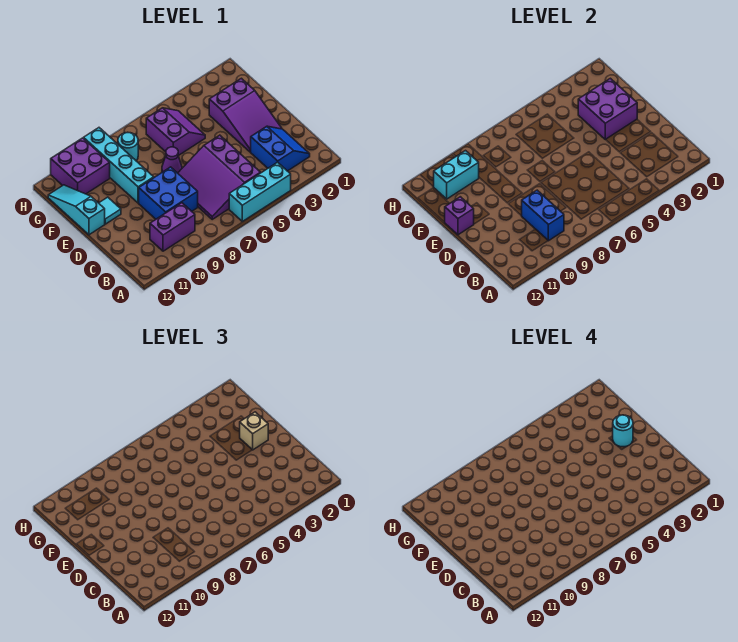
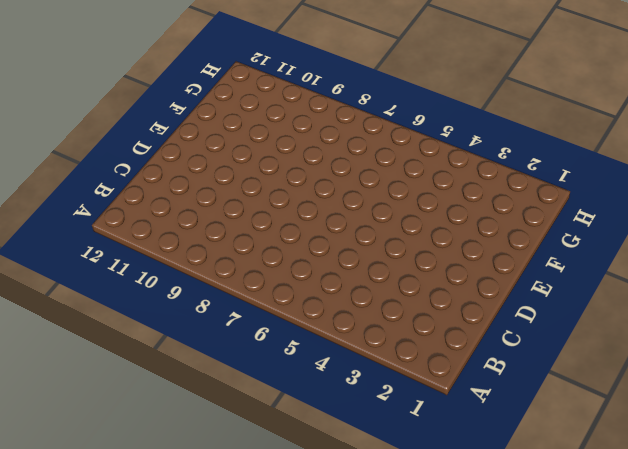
none -> cyan 1x3 brick [229,162,291,221]
none -> blue 2x2 slope [251,126,310,171]
none -> purple 3x3 slope [178,135,261,219]

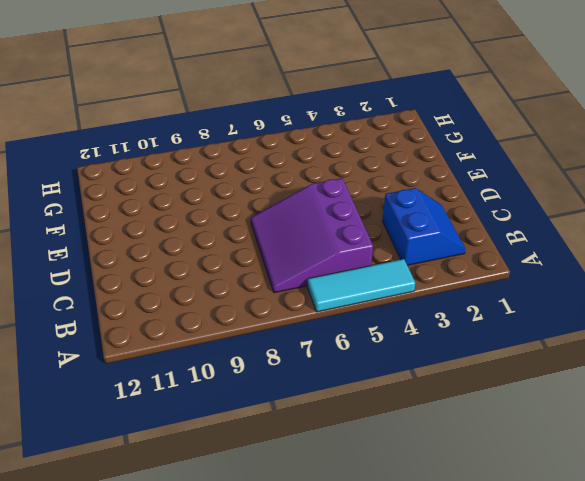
cyan 1x3 tile [307,259,415,312] -> cyan 1x3 brick [229,162,291,221]
none -> purple 1x2 brick [150,203,195,251]
none -> blue 2x2 brick [139,167,198,219]
none -> purple 2x3 slope [209,78,282,152]

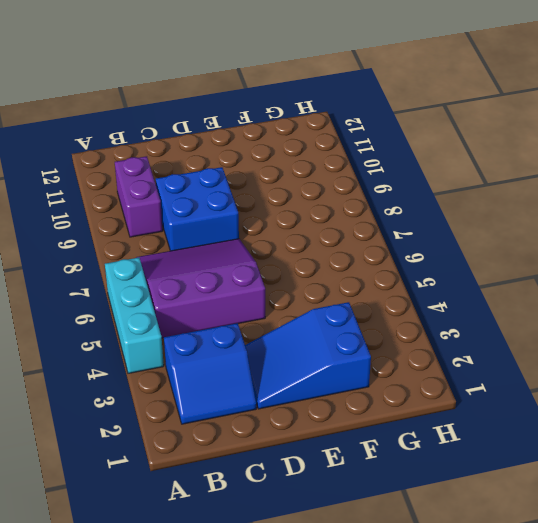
blue 2x3 slope [245,302,371,409] -> purple 2x3 slope [209,78,282,152]
none -> purple 1x1 cone [162,147,182,173]
none -> cyan 1x4 brick [84,128,154,203]
none -> cyan 1x1 tile [99,197,121,224]

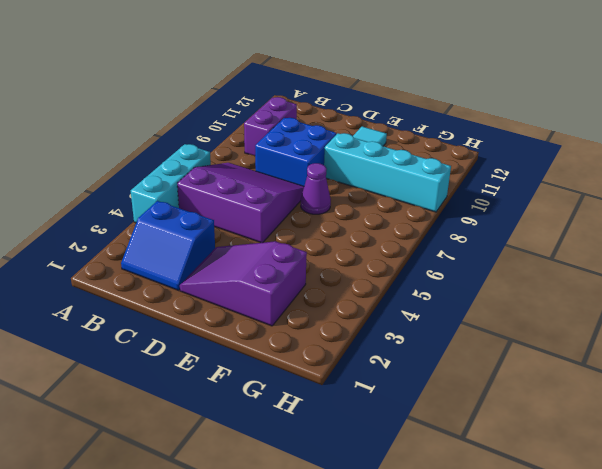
none -> cyan 1x3 slope [48,185,105,235]
none -> purple 2x2 slope [146,108,205,156]
none -> cyan 1x1 round brick [118,132,138,161]

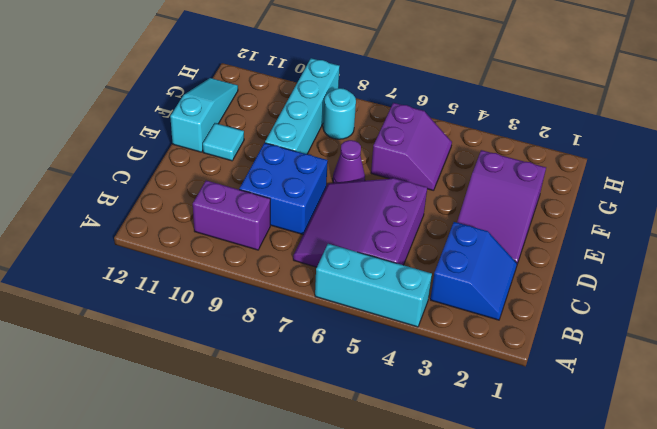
none -> purple 2x2 brick [51,138,110,194]
none -> blue 1x2 brick [522,190,564,241]
none -> purple 2x2 brick [578,78,637,140]

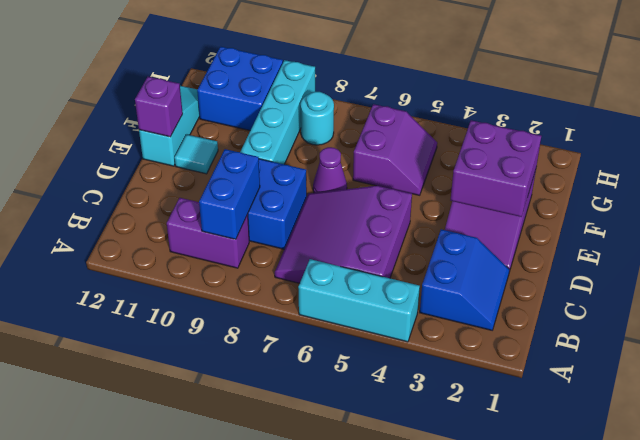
blue 2x2 brick [197,46,283,130] -> purple 2x2 brick [51,138,110,194]
none -> cyan 1x2 brick [434,151,479,199]
none -> tan 1x1 brick [240,412,268,450]
none -> cyan 1x1 round brick [613,415,633,447]

